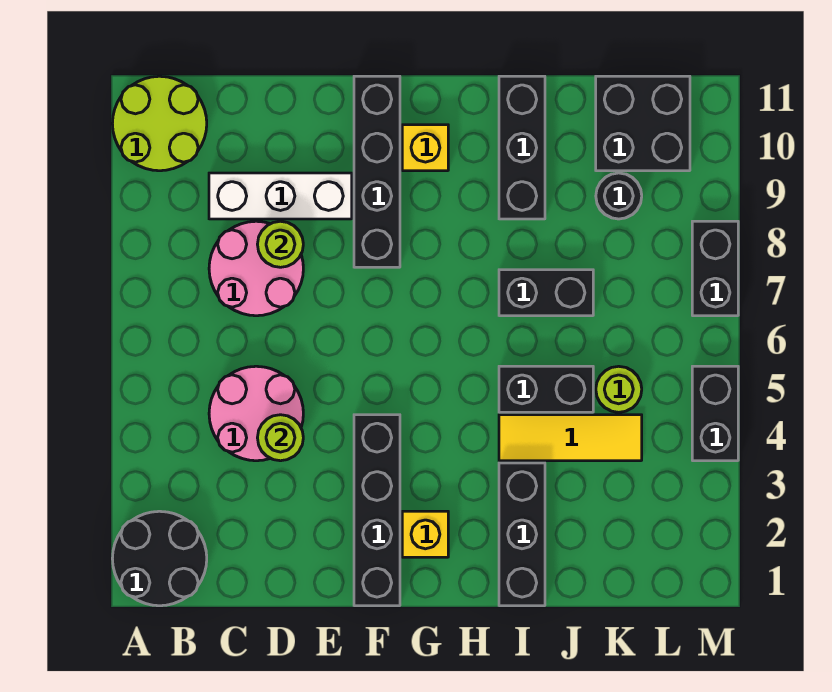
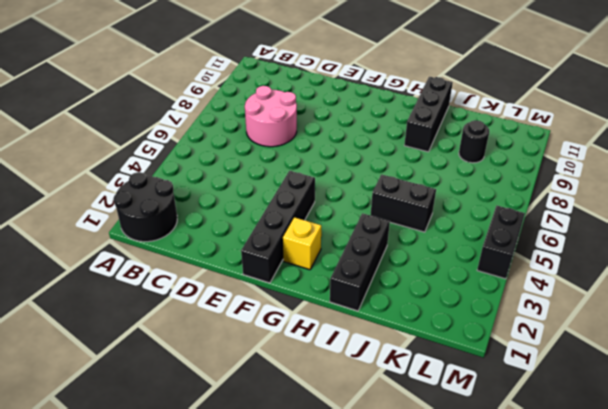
none -> lime 2x2 round brick [112,76,207,171]
none -> pink 2x2 round brick [209,366,303,461]
none -> white 1x3 brick [209,173,352,219]

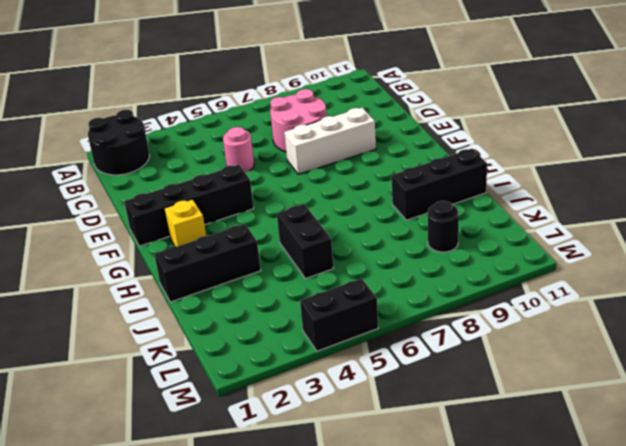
pink 1x1 round brick [223,127,254,172] -> pink 2x2 round brick [209,366,303,461]
white 1x3 brick [284,108,376,174] -> white 1x3 brick turned to [209,173,352,219]
none -> lime 2x2 round brick [112,76,207,171]
none -> black 1x4 brick [354,76,400,267]
none -> yellow 1x1 brick [402,125,448,171]

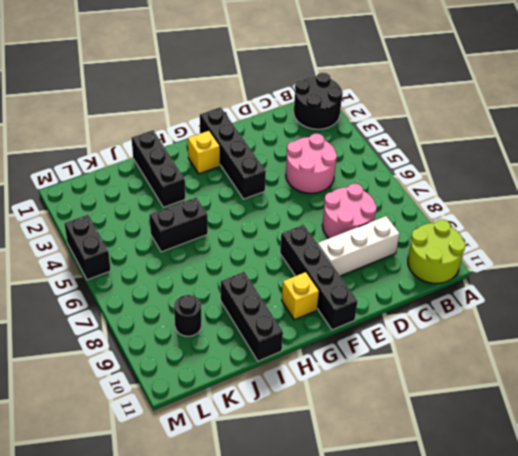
none -> yellow 1x3 tile [499,415,642,461]
none -> black 1x2 brick [499,270,593,316]
none -> lime 1x1 round brick [596,366,642,412]

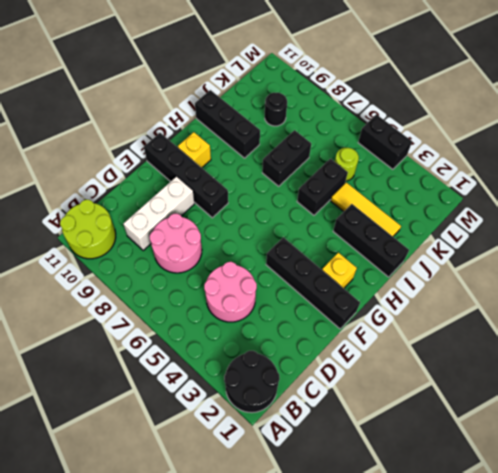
yellow 1x3 tile [331,182,401,236] -> yellow 1x3 tile turned to [499,415,642,461]
none -> black 2x2 brick [596,76,690,171]
none -> black 1x2 brick [692,221,738,316]
none -> lime 1x1 round brick [257,415,303,461]

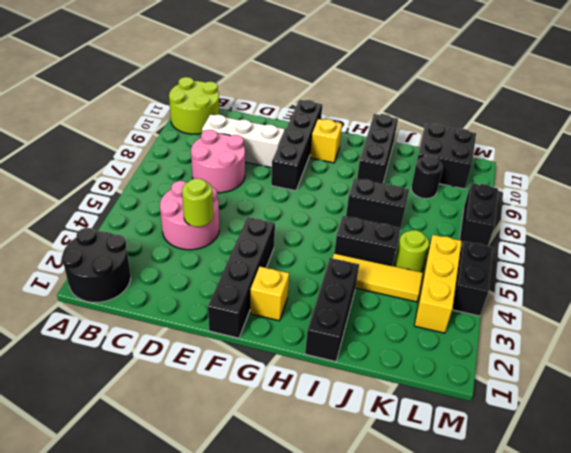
yellow 1x3 brick [414,235,462,333] -> none
none -> lime 1x1 round brick [257,221,303,267]

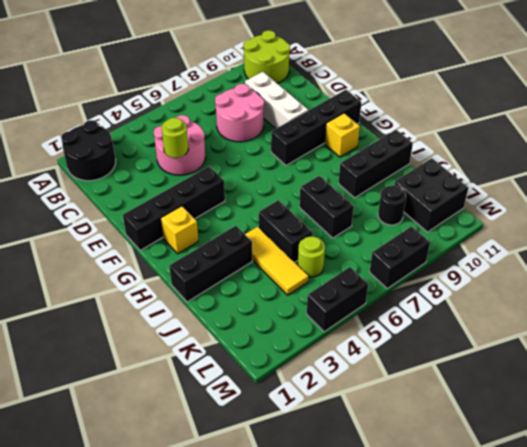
none -> lime 1x1 round brick [257,221,303,267]

